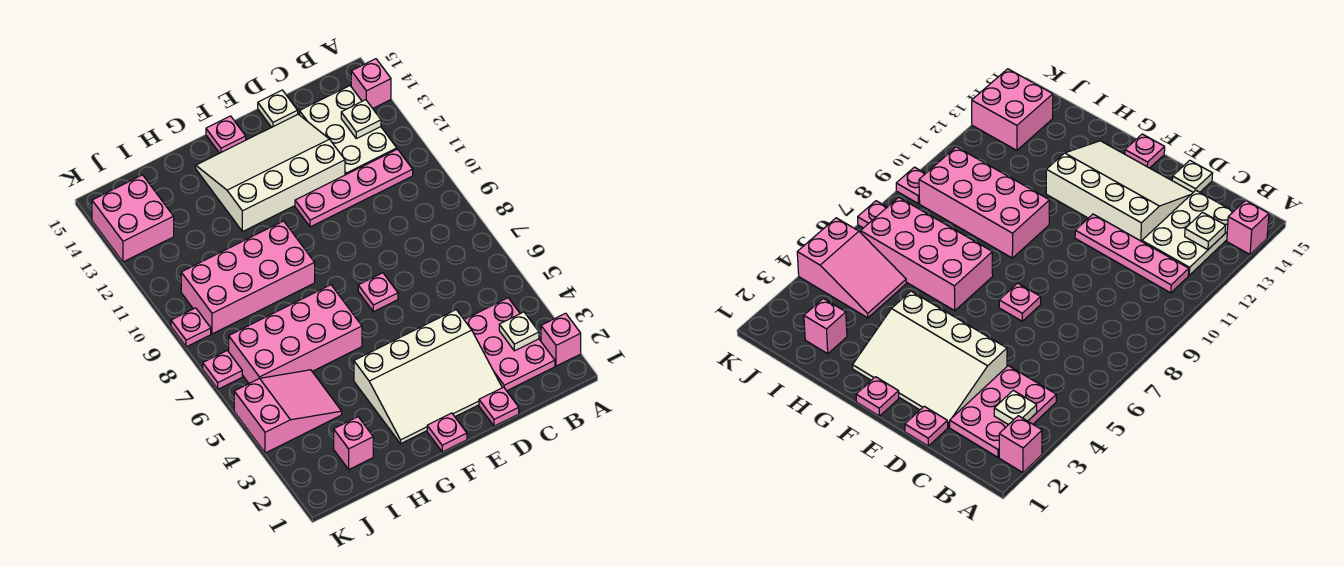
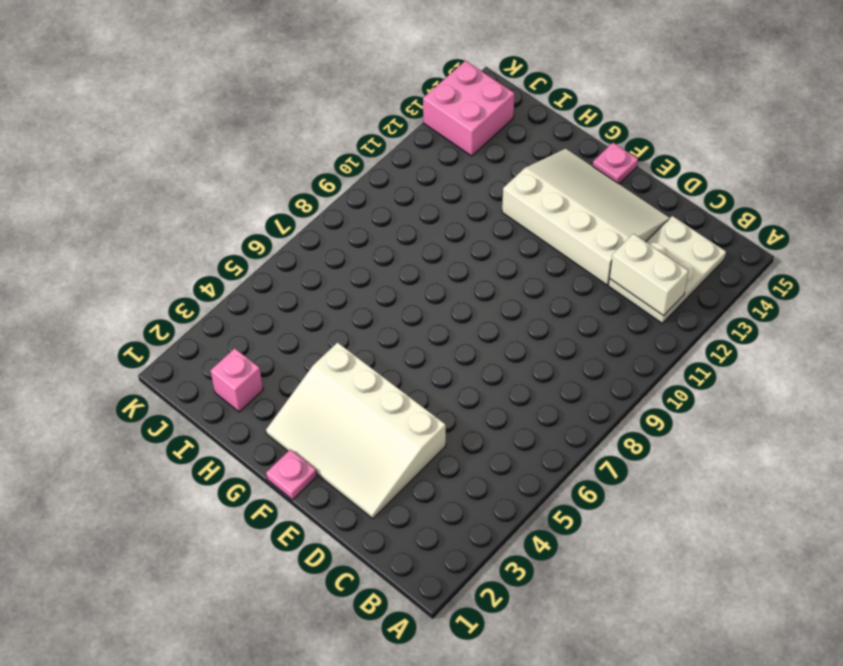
white 1x2 brick [609,234,689,316] -> none
none -> pink 1x1 brick [541,313,581,366]
none -> pink 1x1 brick [351,59,391,108]
none -> pink 2x3 plate [464,298,555,391]

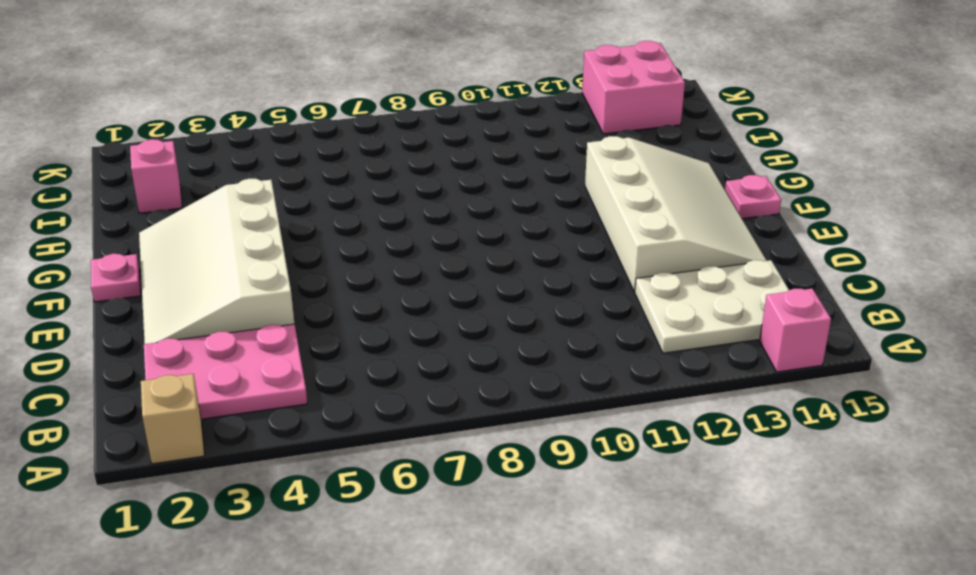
tan 1x1 brick [141,374,205,464] -> pink 1x1 brick [541,313,581,366]
none -> pink 1x4 plate [295,149,413,227]
none -> pink 1x1 plate [479,387,519,426]
none -> white 1x1 plate [258,90,298,127]

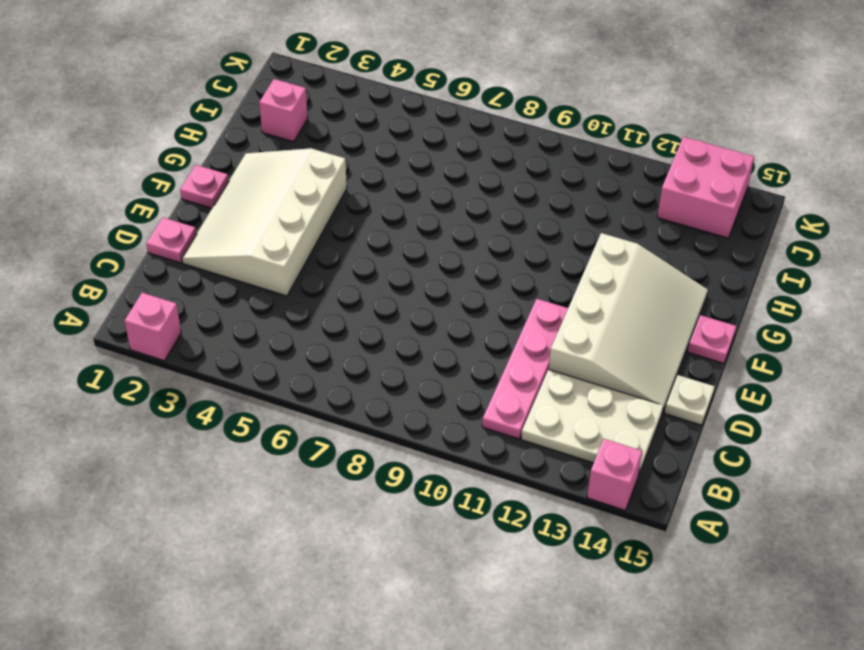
none -> pink 2x3 plate [464,298,555,391]
none -> pink 1x1 plate [358,273,398,312]
none -> pink 2x4 brick [229,285,362,383]

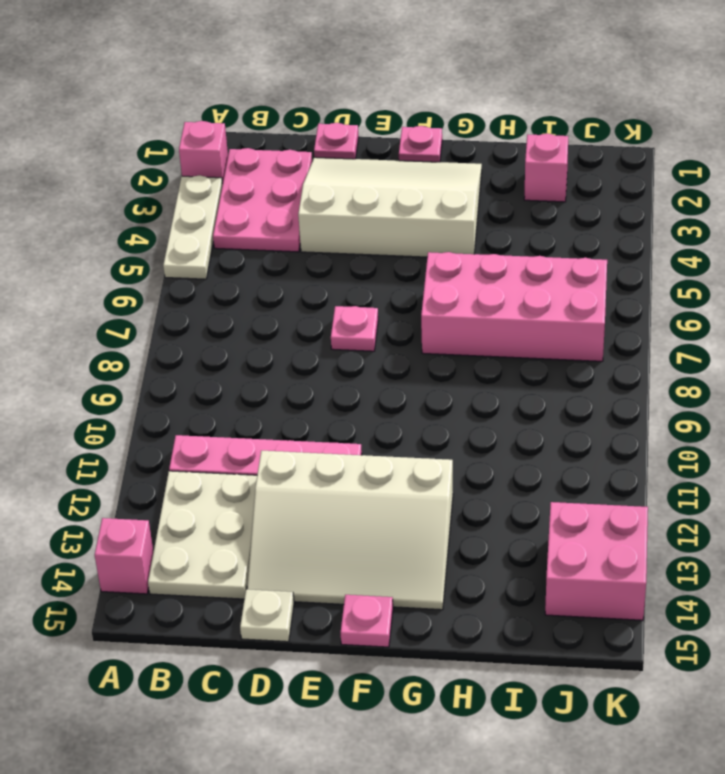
white 1x3 plate [163,175,223,279] -> none
none -> pink 2x4 brick [181,221,315,334]
none -> pink 2x3 slope [234,370,342,453]
none -> pink 1x1 plate [203,351,242,389]

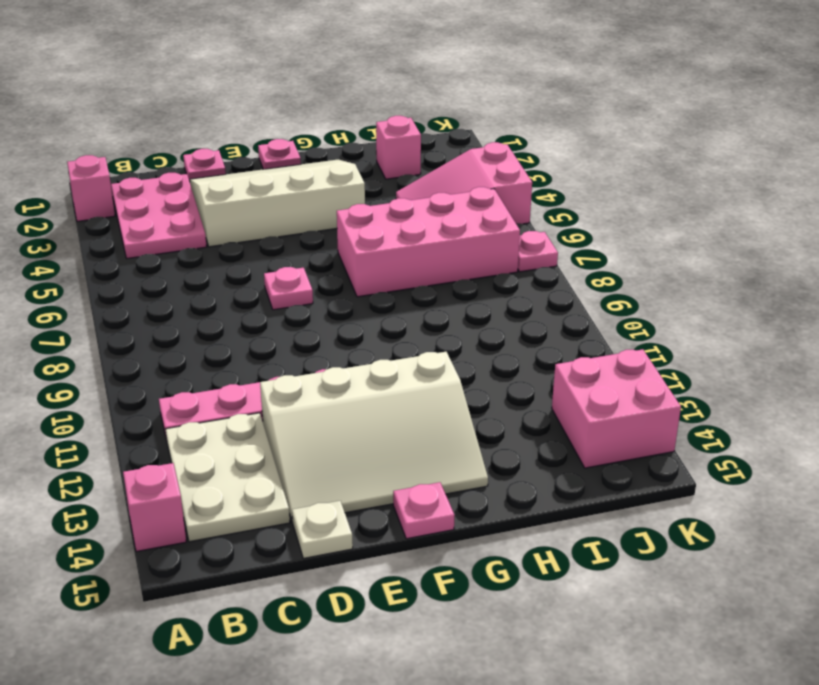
none -> pink 2x4 brick [181,221,315,334]
none -> pink 1x1 plate [171,308,211,347]
none -> white 1x1 plate [499,312,539,351]

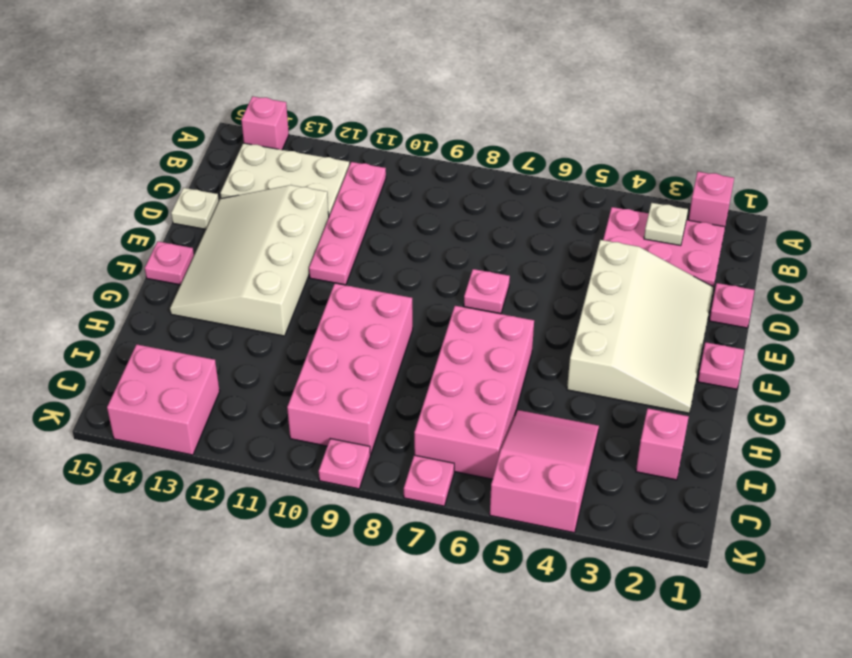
none -> white 1x1 plate [341,100,381,139]

